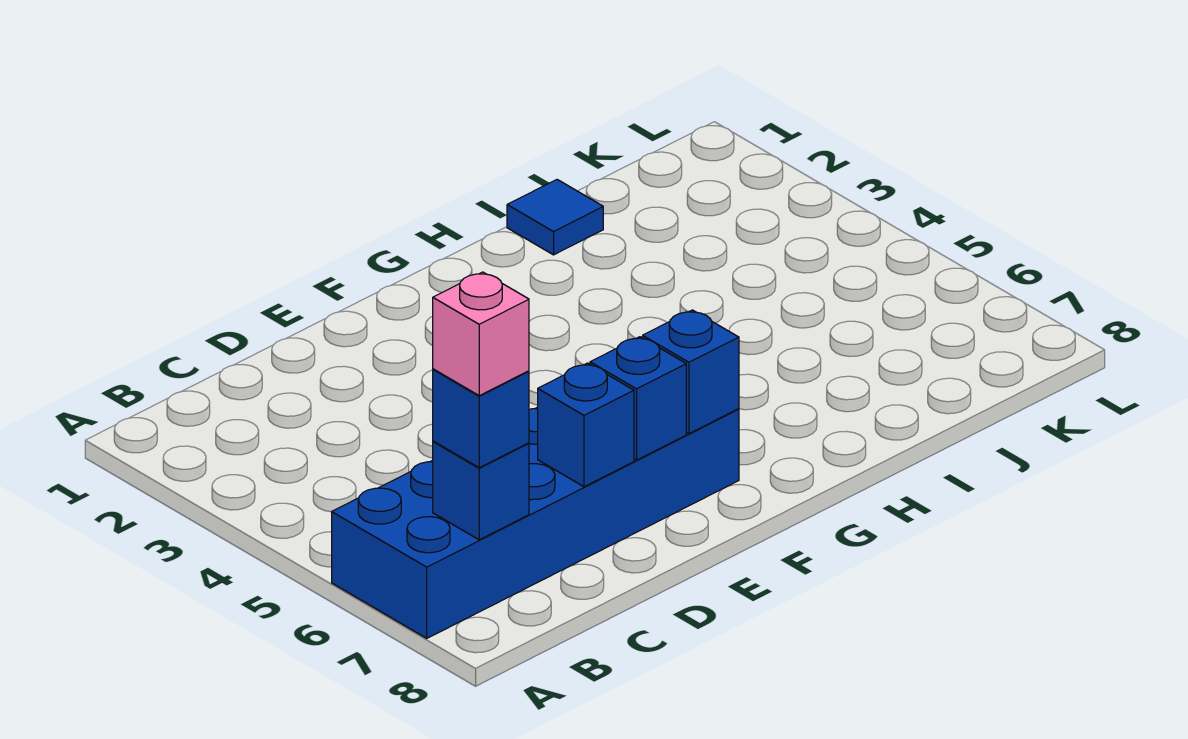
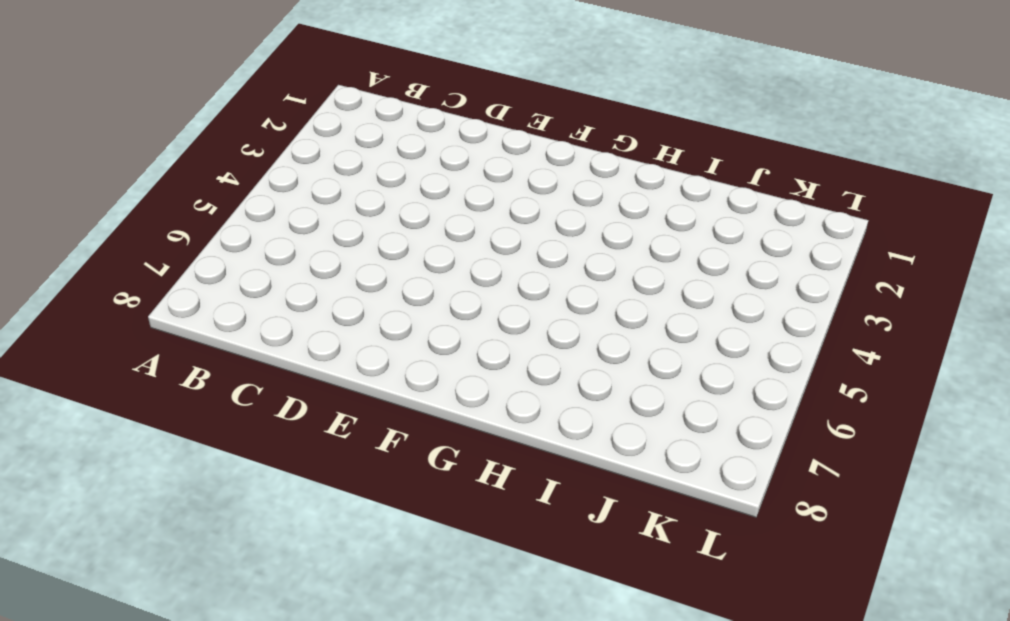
none -> blue 2x6 brick [332,407,739,638]
none -> blue 1x1 tile [507,180,603,255]

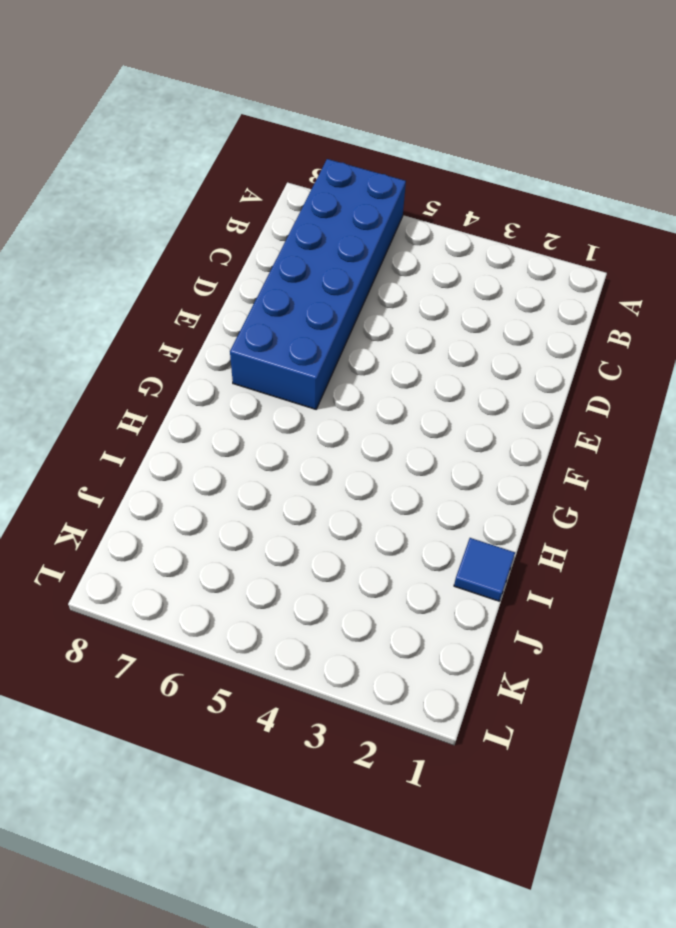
none -> blue 1x1 brick [433,441,529,540]
none -> blue 1x1 brick [538,363,634,487]

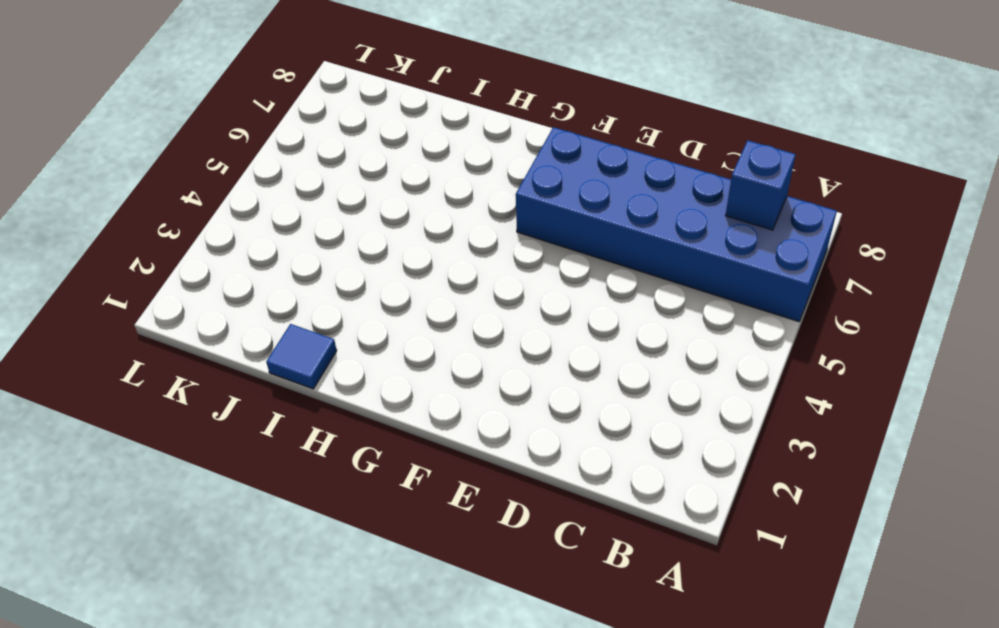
none -> blue 1x1 brick [538,363,634,487]
none -> blue 1x1 brick [590,337,686,460]

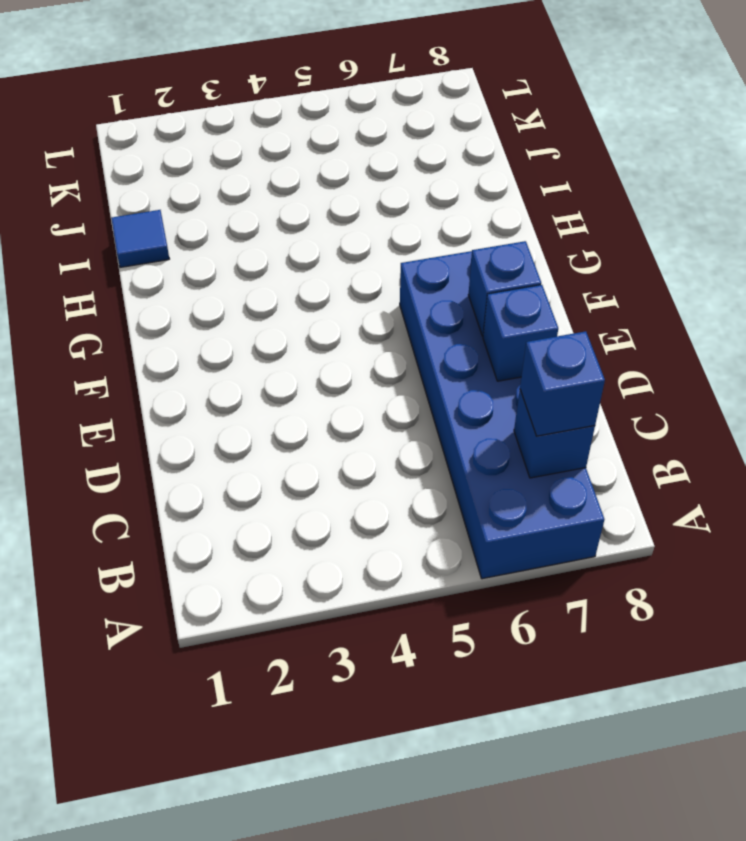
none -> blue 1x1 brick [643,310,739,434]
none -> pink 1x1 brick [433,272,529,396]

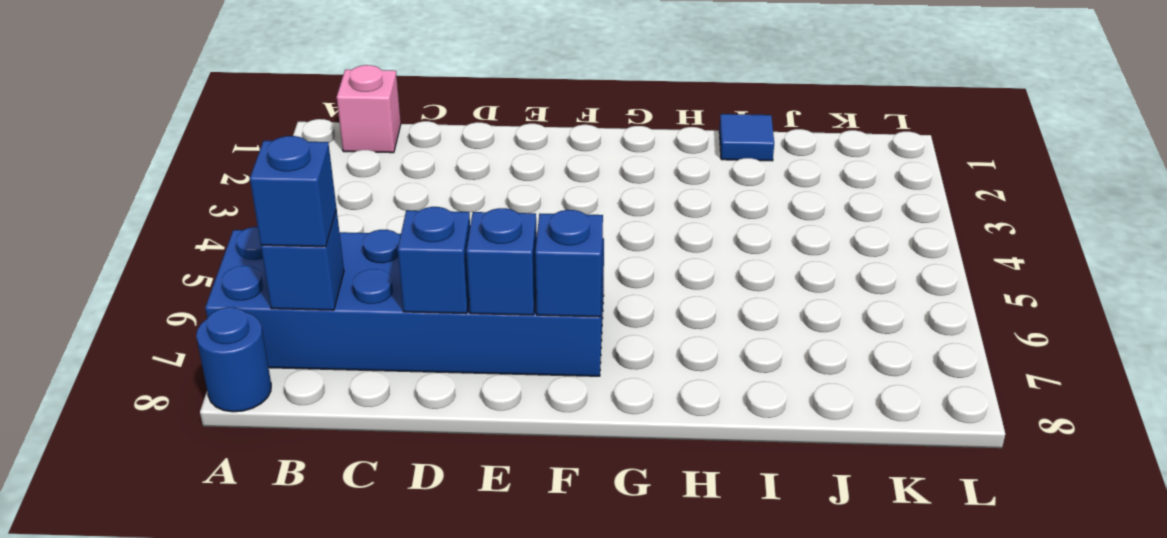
blue 1x1 round brick [196,307,271,412] -> none
pink 1x1 brick [337,65,401,153] -> pink 1x1 brick moved to [433,272,529,396]

